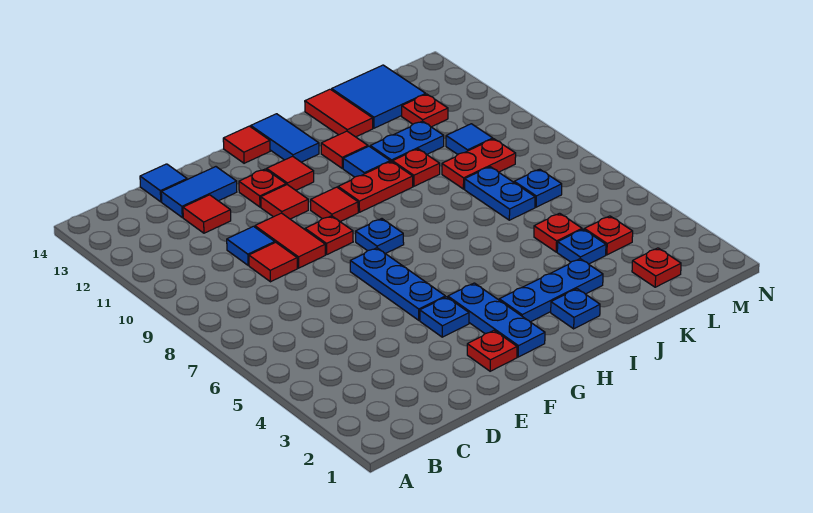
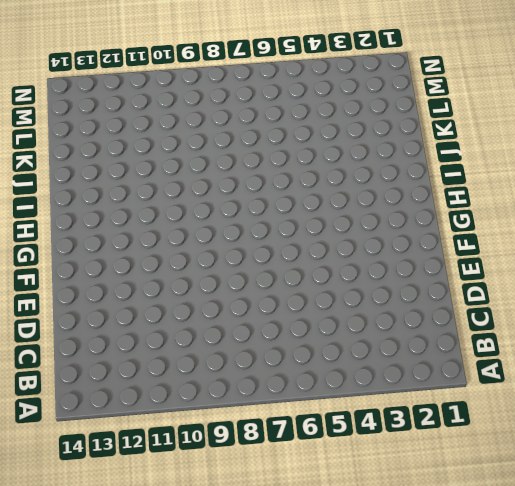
none -> red 1x1 tile [249,242,297,282]
none -> blue 1x1 tile [227,226,275,265]
none -> red 1x1 tile [183,195,231,233]
none -> blue 1x2 tile [161,167,237,217]

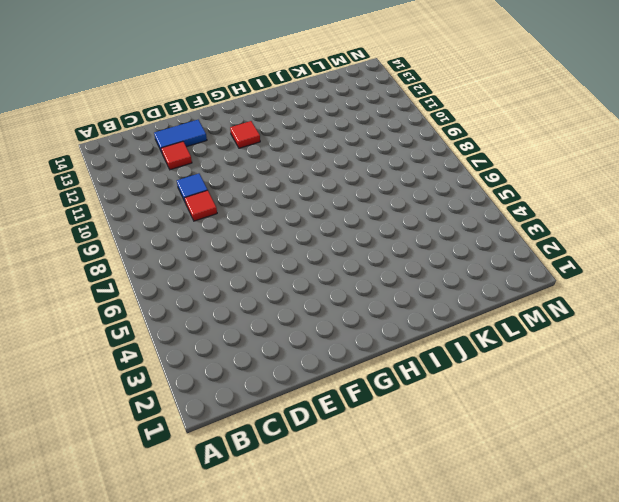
none -> blue 1x1 tile [140,164,187,202]
none -> red 1x2 tile [255,213,325,268]
none -> red 1x1 plate [467,331,517,371]
none -> blue 1x1 plate [420,297,469,337]

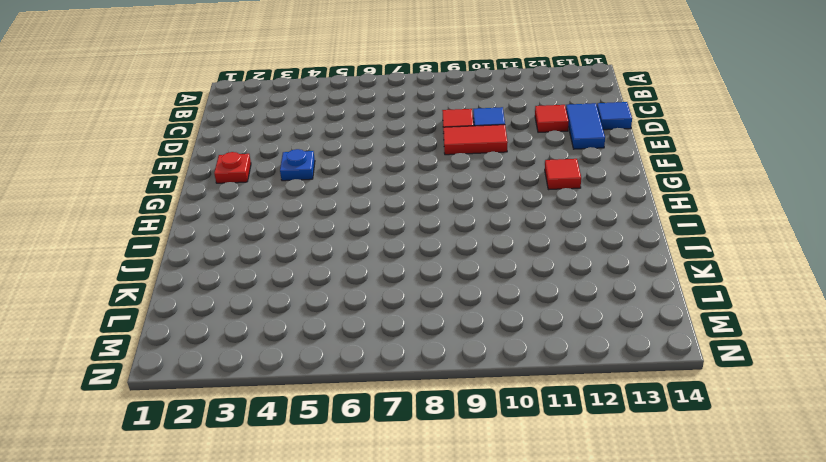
none -> blue 1x3 plate [350,248,445,320]
none -> red 1x1 plate [305,216,353,254]
none -> red 1x1 tile [261,185,308,219]
none -> red 1x1 plate [239,169,286,207]

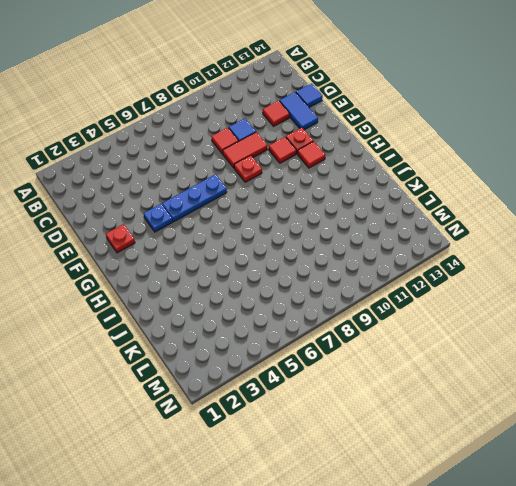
none -> blue 1x3 plate [448,283,545,357]
none -> blue 1x1 plate [356,219,404,254]
none -> red 1x1 tile [311,187,358,222]
none -> red 1x1 tile [223,126,270,163]

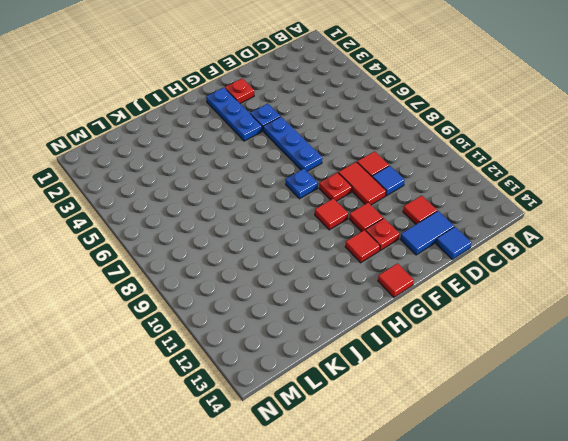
none -> blue 1x3 plate [499,259,603,322]
none -> red 1x2 plate [338,162,413,212]
none -> blue 1x2 tile [251,114,319,162]
none -> blue 1x1 plate [551,289,600,329]

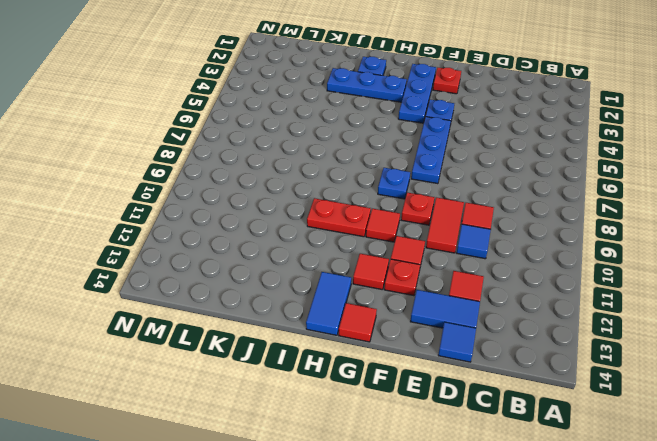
none -> blue 1x1 tile [343,146,390,177]
none -> red 1x1 tile [321,131,368,168]
none -> red 1x1 plate [393,149,440,186]
none -> blue 1x2 plate [370,121,444,162]

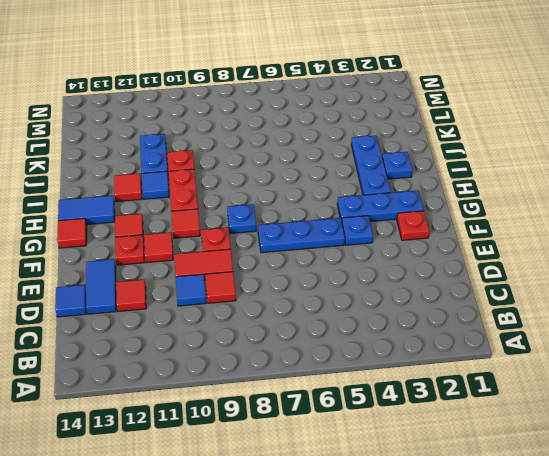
none -> red 1x2 tile [305,89,373,137]
none -> blue 1x1 plate [557,229,606,264]
none -> red 1x1 plate [534,213,582,252]
none -> blue 1x2 plate [465,167,535,220]

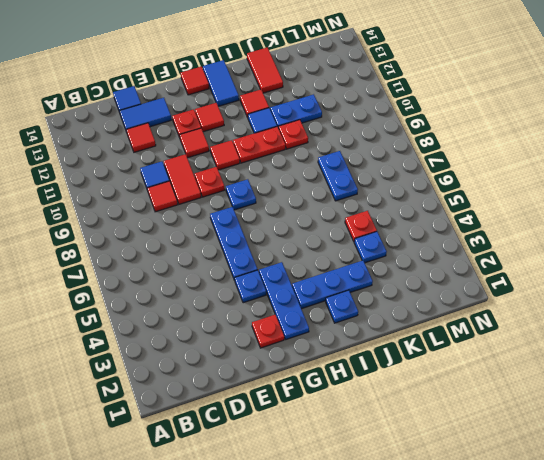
none -> red 1x2 plate [442,139,516,189]
none -> blue 2x2 tile [332,65,426,128]
none -> red 1x1 plate [632,248,681,287]
none -> red 1x1 plate [585,216,633,255]

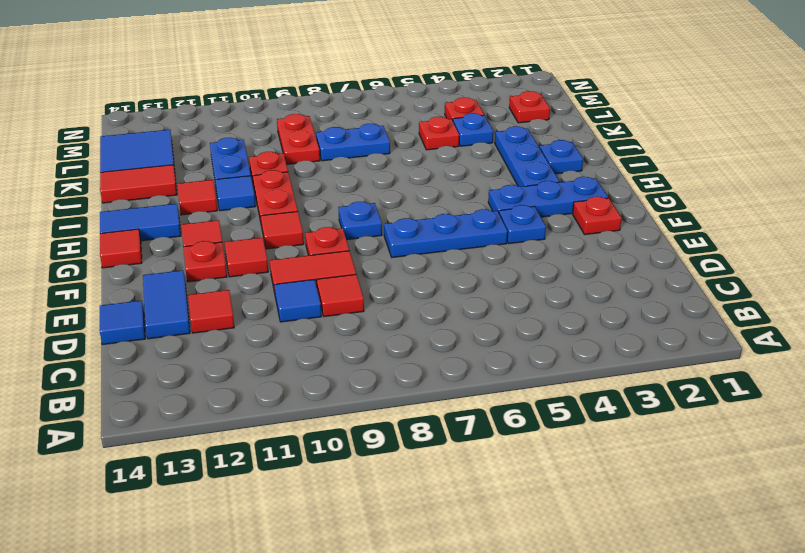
none -> blue 1x1 plate [514,169,562,207]
none -> blue 1x1 tile [446,124,493,154]
none -> red 1x1 plate [402,94,448,127]

